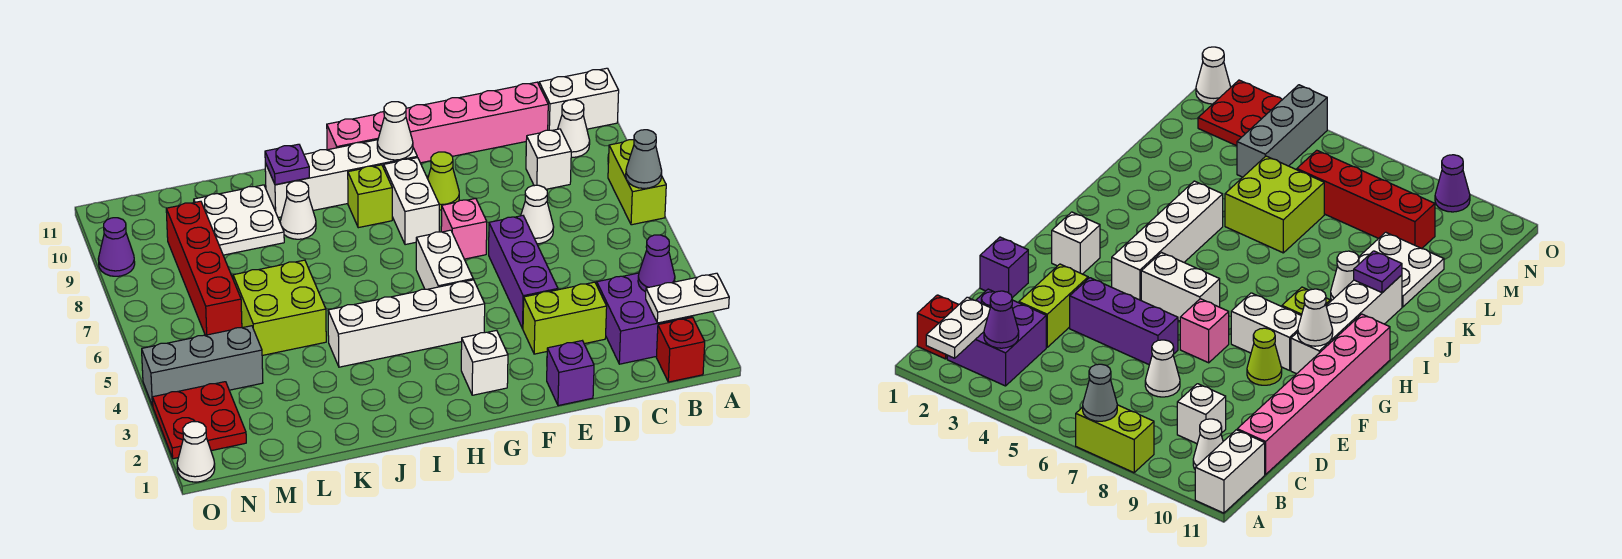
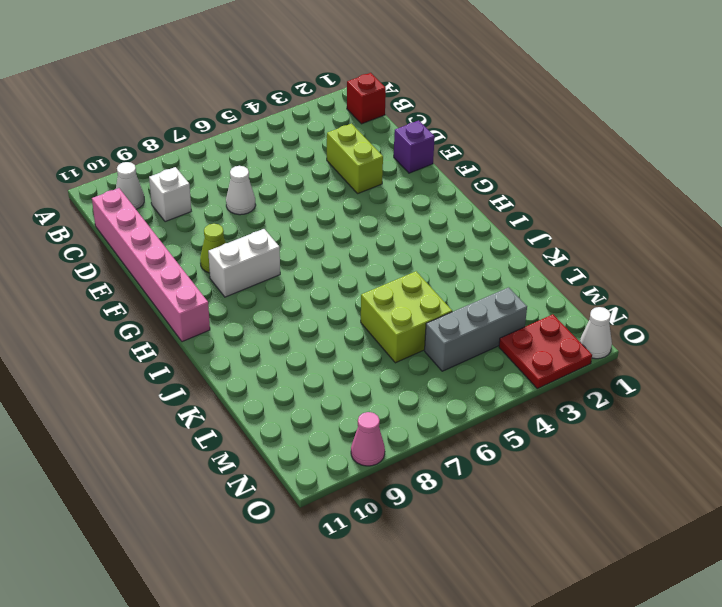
grey 1x3 brick [425,287,527,371] -> grey 1x3 brick turned to [142,326,263,406]
pink 1x1 cone [351,412,385,466] -> purple 1x1 cone [98,218,135,276]
none -> lime 1x2 brick [608,140,666,225]
none -> white 1x2 brick [539,68,619,130]
none -> purple 2x2 brick [597,273,692,364]
none -> purple 1x3 brick [489,216,558,329]

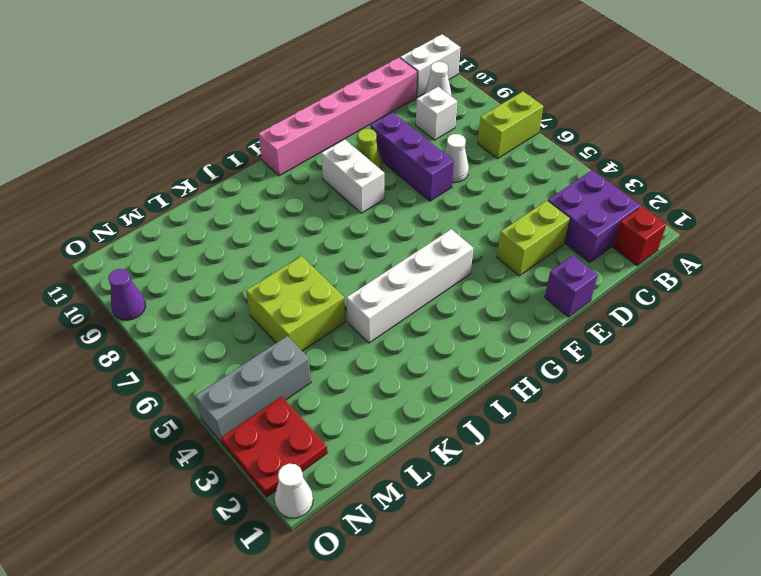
lime 1x2 brick [478,92,543,159] -> lime 1x2 brick turned to [608,140,666,225]
purple 1x3 brick [370,112,454,201] -> purple 1x3 brick moved to [489,216,558,329]
none -> pink 1x1 brick [441,198,487,259]
none -> white 1x1 brick [461,330,508,395]
none -> white 1x2 brick [416,230,473,289]
none -> white 1x4 brick [265,140,417,218]

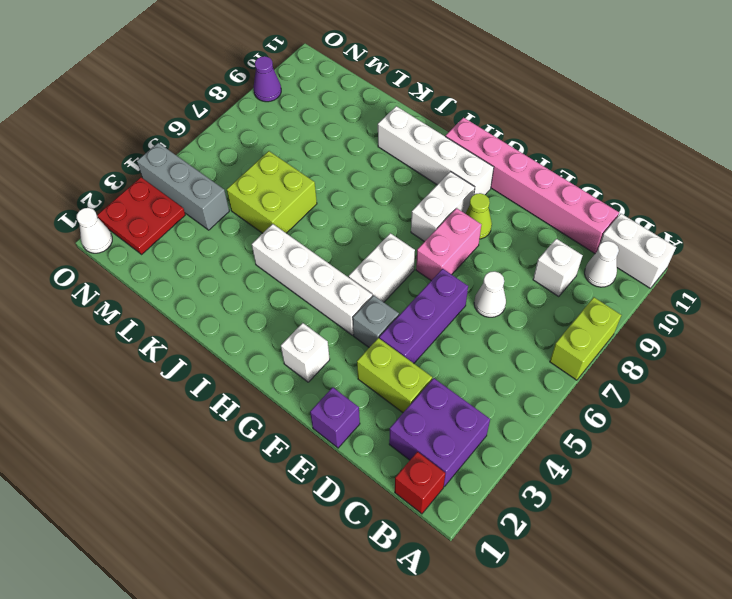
grey 1x1 brick [353,295,399,347] -> none
pink 1x2 brick [416,208,481,280] -> pink 1x1 brick [441,198,487,259]
none -> lime 1x1 brick [348,165,392,228]
none -> white 1x1 cone [280,181,316,239]
none -> white 2x2 plate [194,185,284,255]
none -> red 1x4 brick [166,201,242,335]

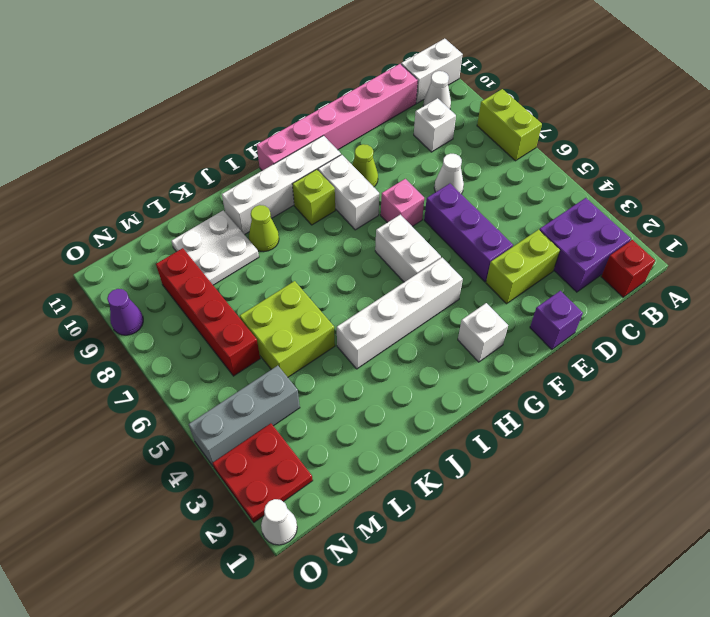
lime 1x1 cone [249,205,279,252] -> white 1x1 cone [280,181,316,239]
none -> white 1x2 plate [646,273,729,323]
none -> grey 1x1 cone [626,130,662,188]
none -> purple 1x1 cone [638,235,675,292]
none -> white 1x1 cone [377,102,413,160]

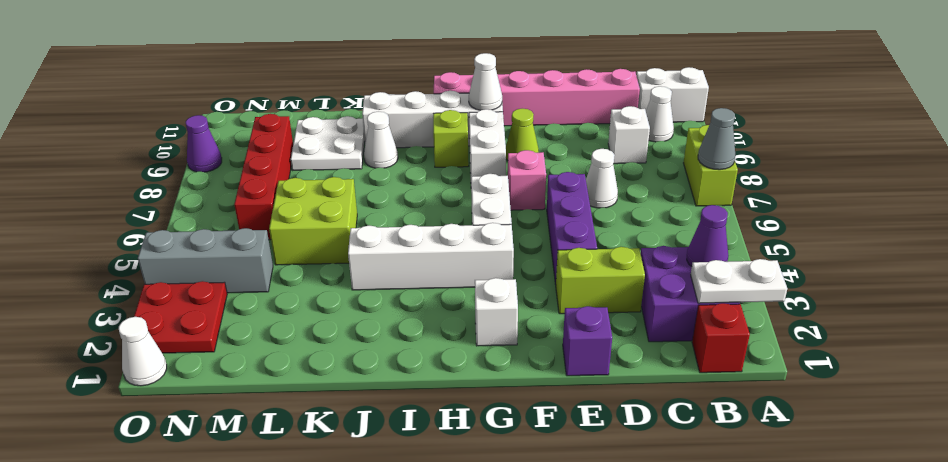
none -> purple 1x1 plate [265,144,309,185]

